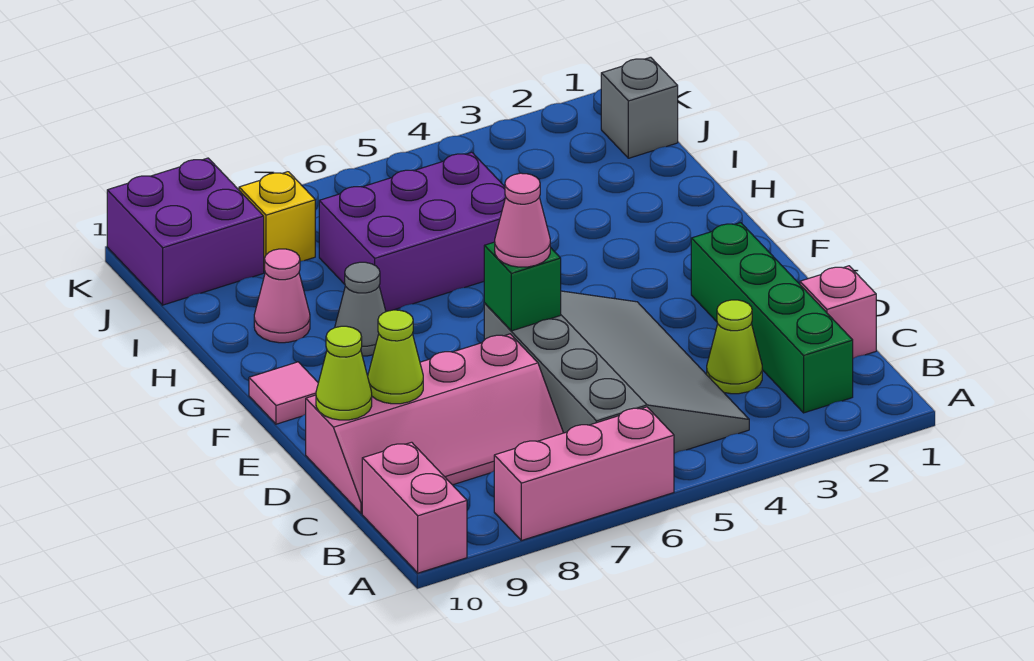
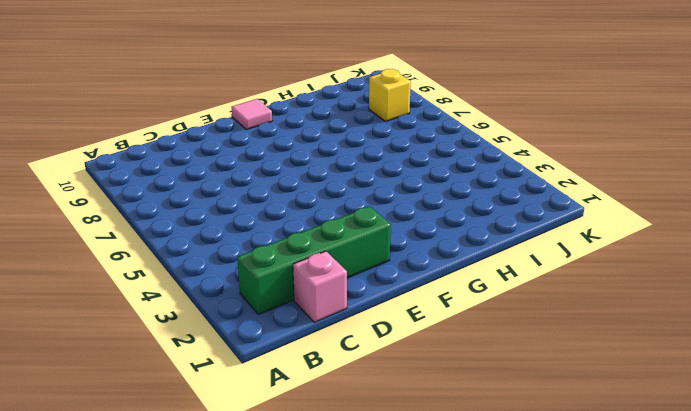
none -> pink 1x3 brick [494,407,674,540]
none -> pink 1x2 brick [362,442,467,573]
none -> grey 3x4 slope [484,291,749,453]

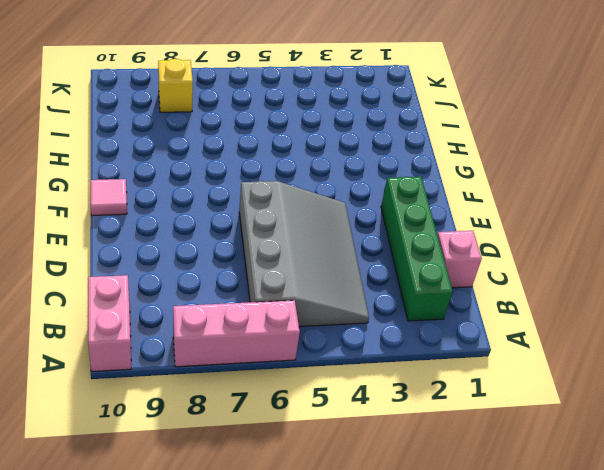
none -> lime 1x1 cone [707,300,762,394]
none -> pink 2x4 slope [306,334,563,514]
none -> grey 1x1 cone [335,262,386,356]

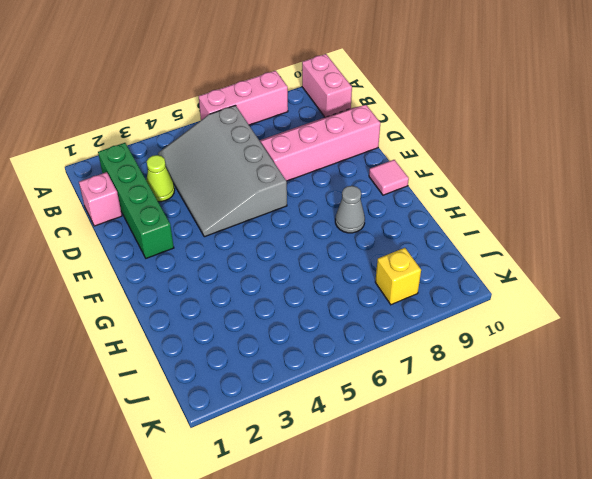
none -> purple 2x3 brick [319,152,506,312]
none -> pink 1x1 cone [254,249,310,343]
none -> grey 1x1 brick [601,57,678,158]

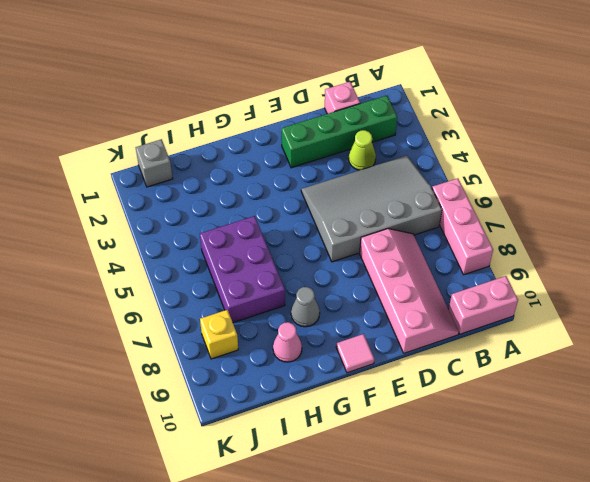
none -> purple 2x2 brick [107,158,264,305]
none -> lime 1x1 cone [368,310,423,404]
none -> lime 1x1 cone [316,326,372,420]

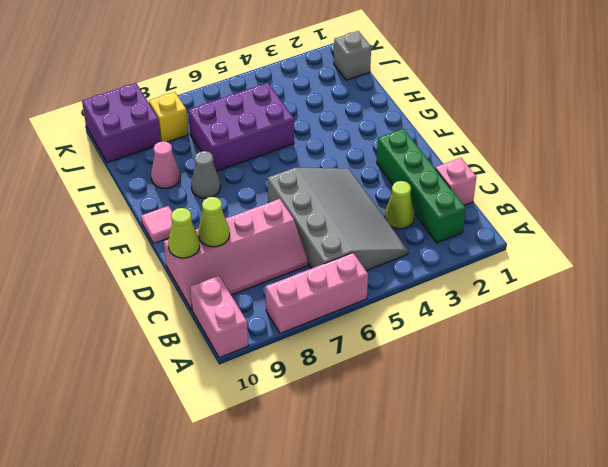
none -> green 1x1 brick [484,242,561,331]
none -> pink 1x1 cone [495,173,550,267]

